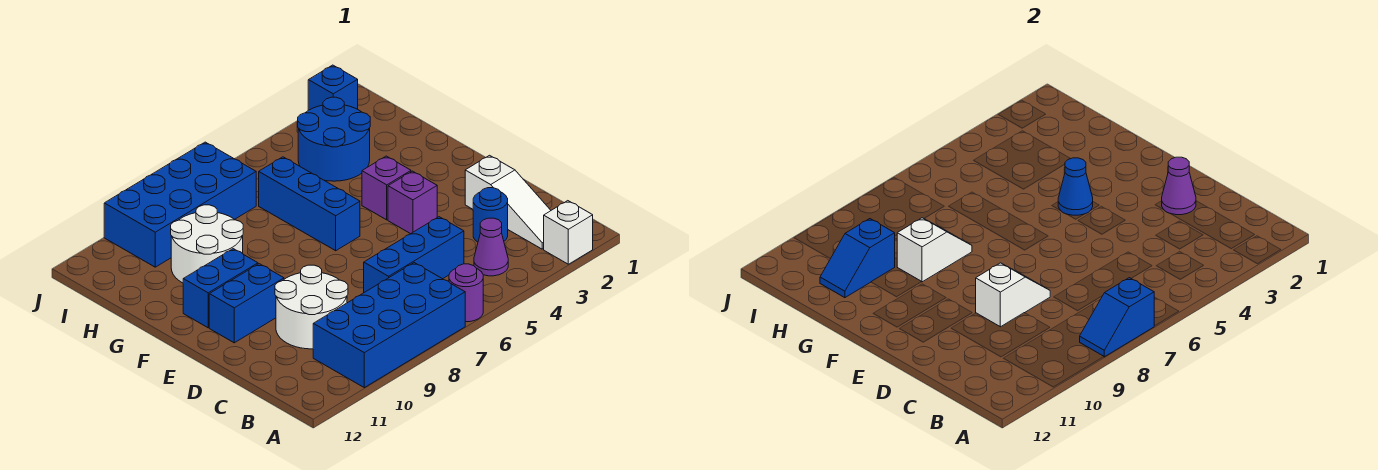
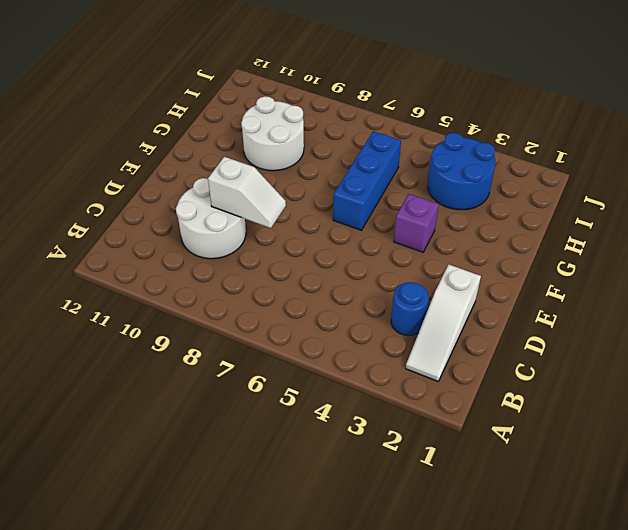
none -> white 1x1 brick [544,201,593,264]
none -> purple 1x1 round brick [449,264,483,322]
none -> blue 2x4 brick [313,263,465,388]

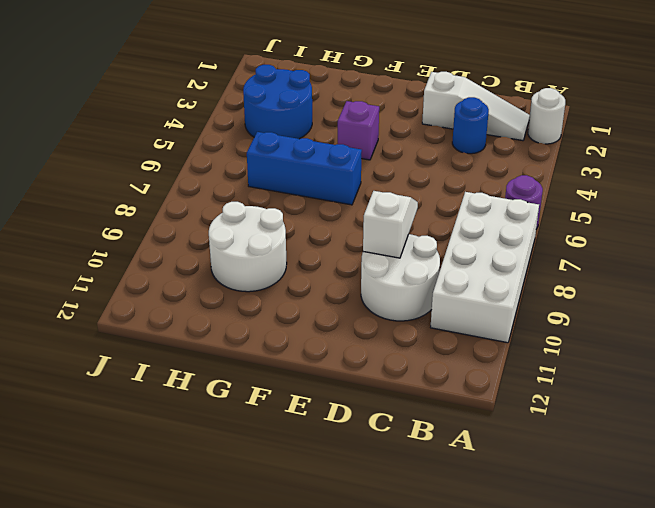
white 1x1 round brick [528,88,565,144] -> white 1x1 brick [544,201,593,264]
white 2x4 brick [431,192,539,343] -> blue 2x4 brick [313,263,465,388]
none -> purple 1x1 cone [474,218,508,276]
none -> blue 1x3 brick [364,217,464,292]
none -> purple 1x1 brick [388,171,437,234]

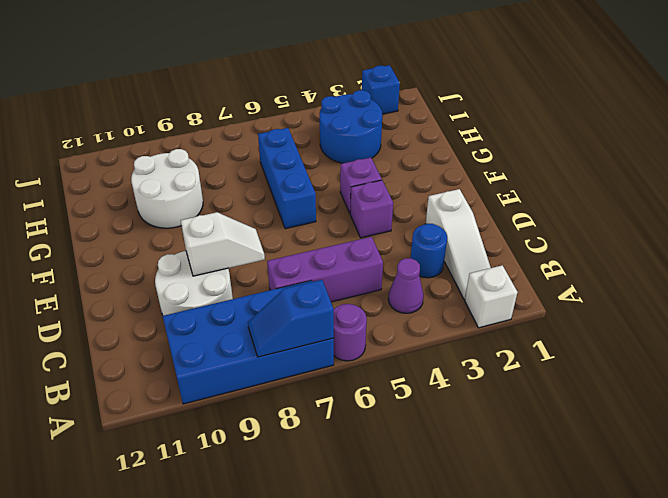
purple 1x3 brick [267,237,383,302] -> blue 1x3 brick [364,217,464,292]
none -> blue 1x2 brick [209,264,284,343]
none -> blue 1x2 brick [183,249,258,328]
none -> blue 2x4 brick [104,142,256,267]

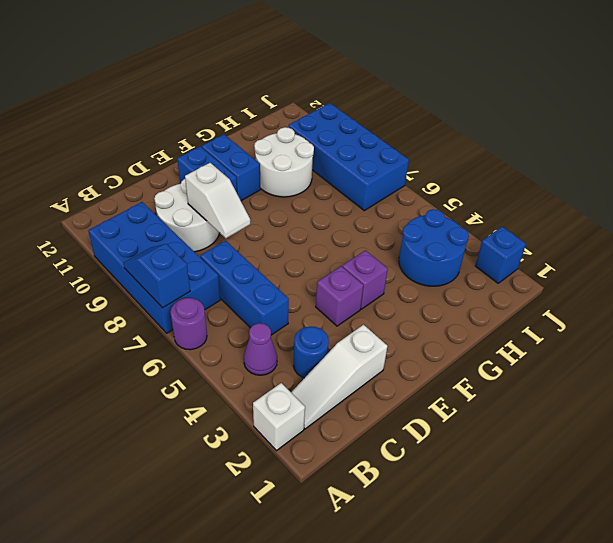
none -> blue 1x3 brick [259,157,360,251]
none -> purple 1x1 cone [1162,157,1196,215]
none -> blue 1x1 cone [1058,158,1093,215]

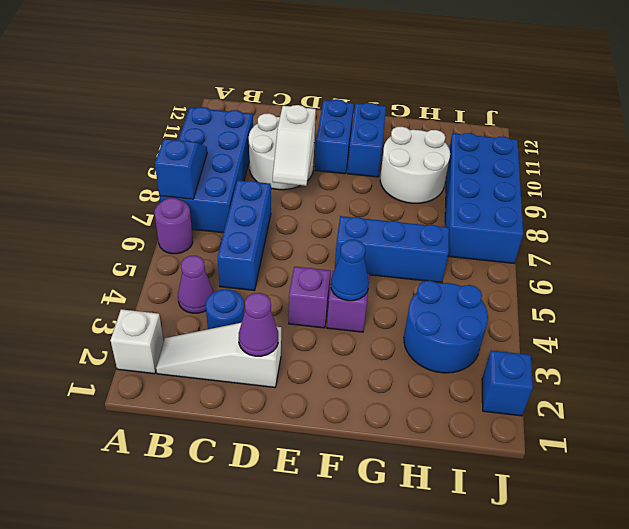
none -> white 1x2 slope [897,218,972,282]
none -> blue 1x2 slope [820,219,895,298]

